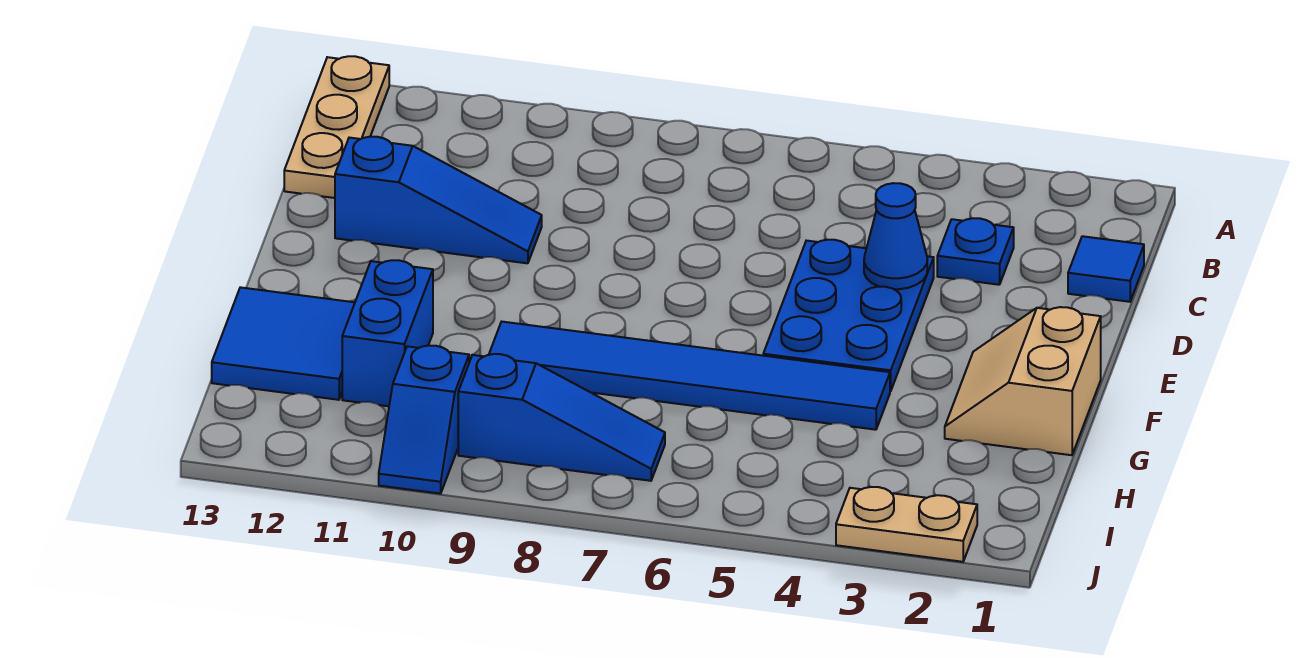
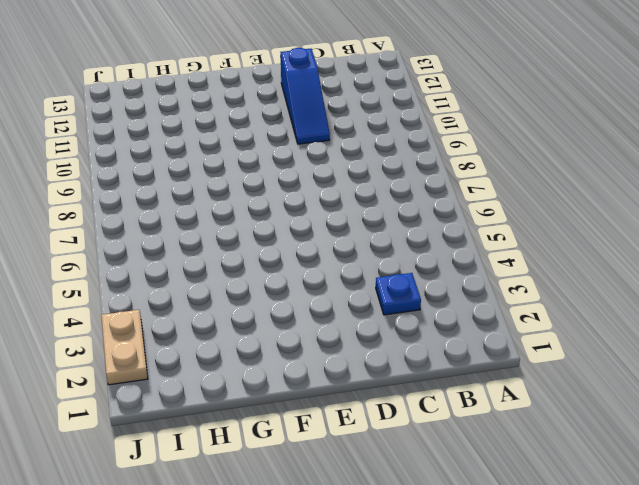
none -> tan 1x3 plate [284,56,389,198]
none -> blue 1x1 tile [1068,236,1144,302]
none -> blue 2x3 plate [763,240,934,391]

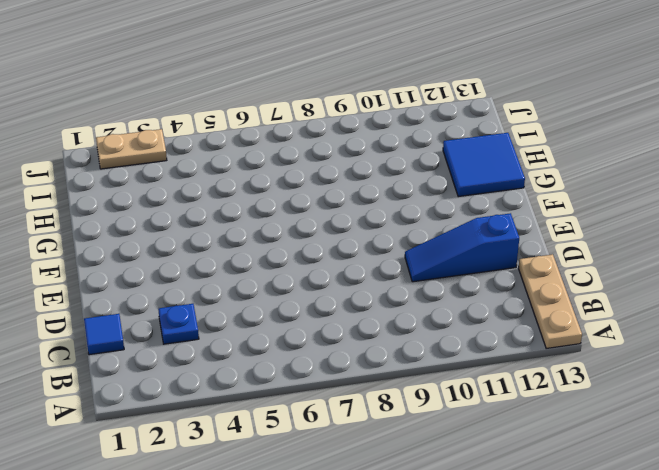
none -> blue 2x3 plate [763,240,934,391]
none -> tan 2x2 slope [945,307,1101,455]
none -> blue 1x6 tile [489,322,890,430]

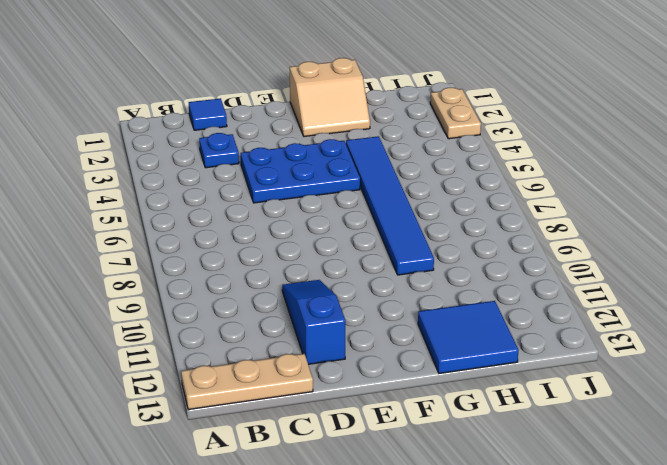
none -> blue 1x2 brick [342,260,433,406]
none -> blue 1x3 slope [458,354,665,481]
none -> blue 1x2 slope [379,345,469,494]

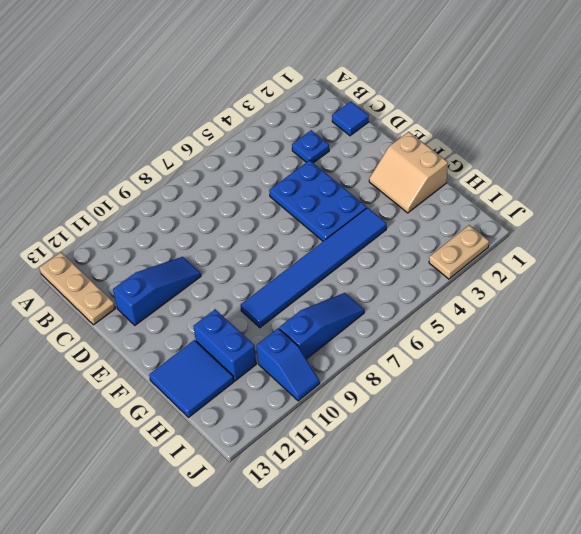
none -> blue 1x1 cone [864,183,927,289]

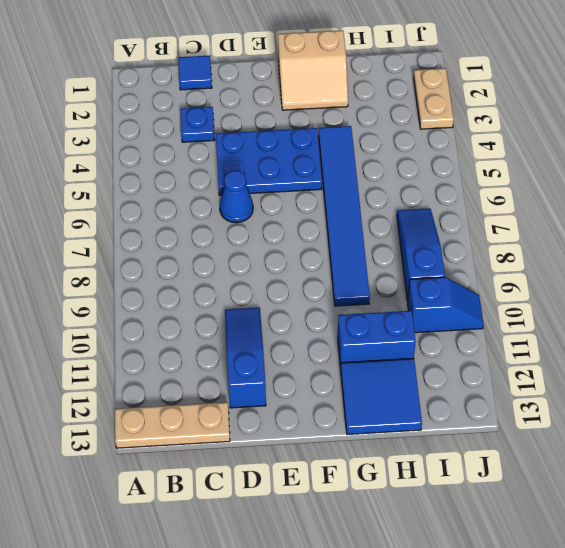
blue 1x1 cone [220,171,253,223] -> blue 1x1 cone moved to [864,183,927,289]

